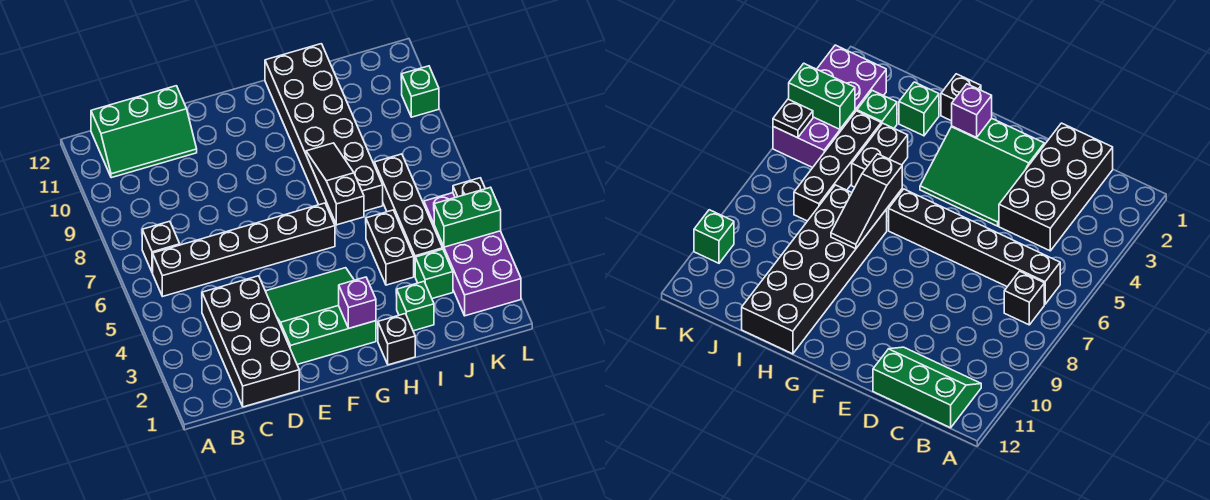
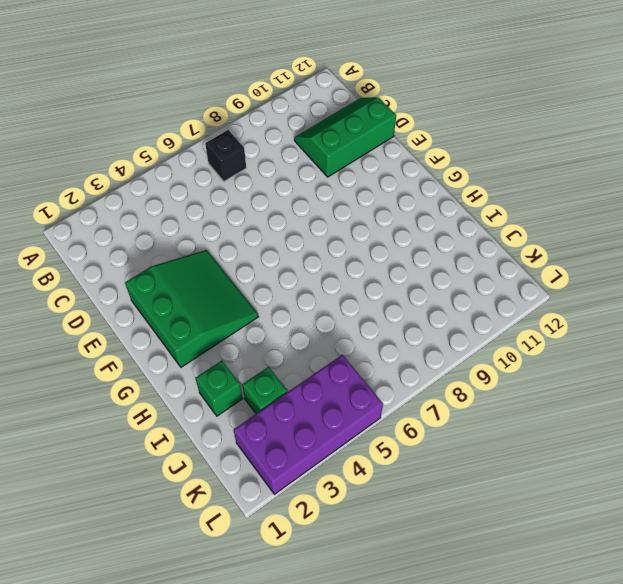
green 2x3 slope [294,98,396,177] -> green 2x3 slope turned to [91,86,197,178]
none -> black 1x6 brick [153,203,335,296]
none -> black 2x4 brick [202,276,299,407]
none -> black 1x1 brick [378,314,415,365]

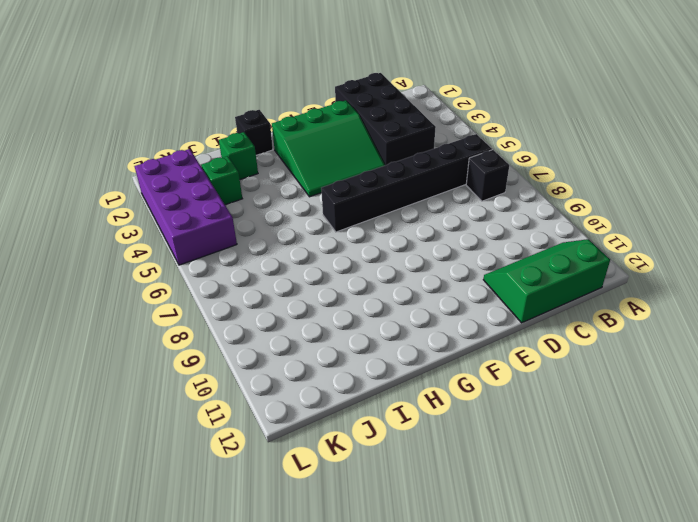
none -> black 2x6 brick [265,44,383,220]
none -> black 1x2 brick [366,210,414,285]
none -> black 1x4 brick [374,154,443,276]

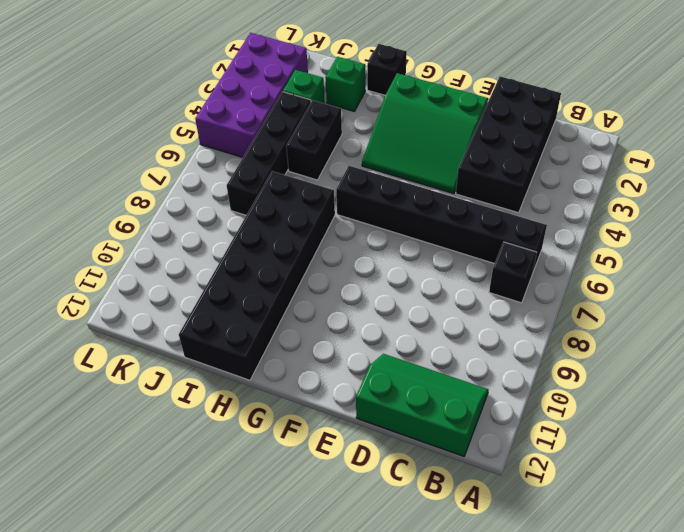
none -> green 1x1 brick [402,66,439,117]
none -> purple 1x1 brick [339,277,376,329]
none -> black 1x3 slope [306,143,364,225]

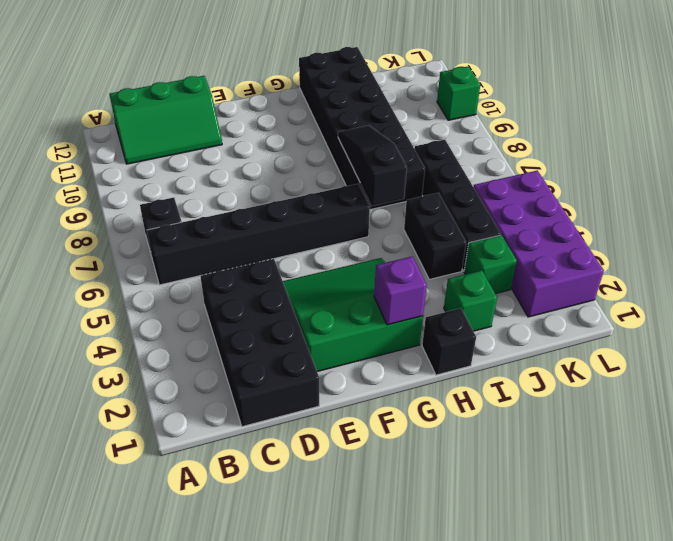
none -> green 1x2 brick [434,187,501,247]
none -> black 1x1 plate [453,178,485,198]

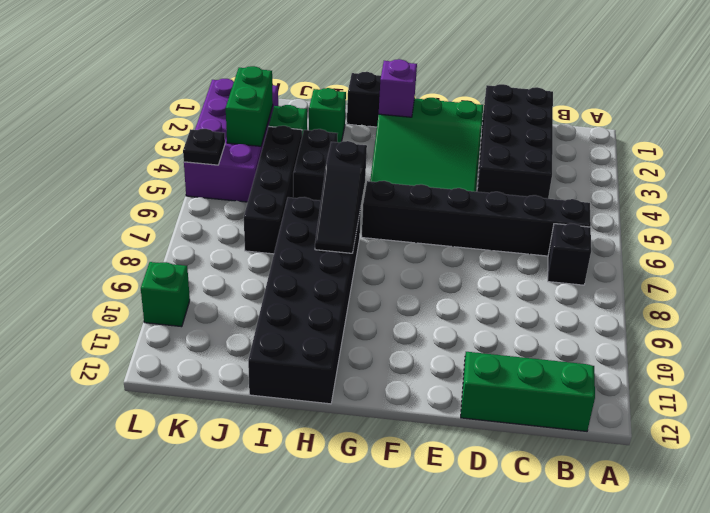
green 1x2 brick [226,66,273,146] -> green 1x2 brick turned to [434,187,501,247]

